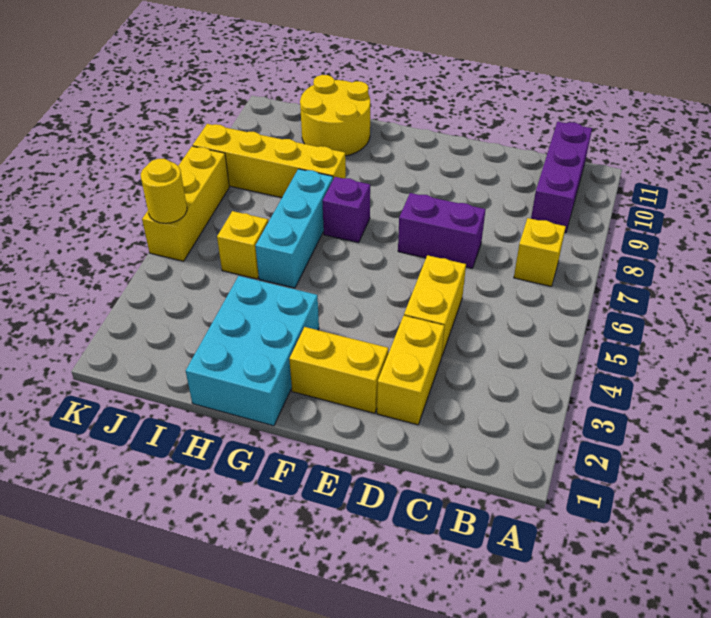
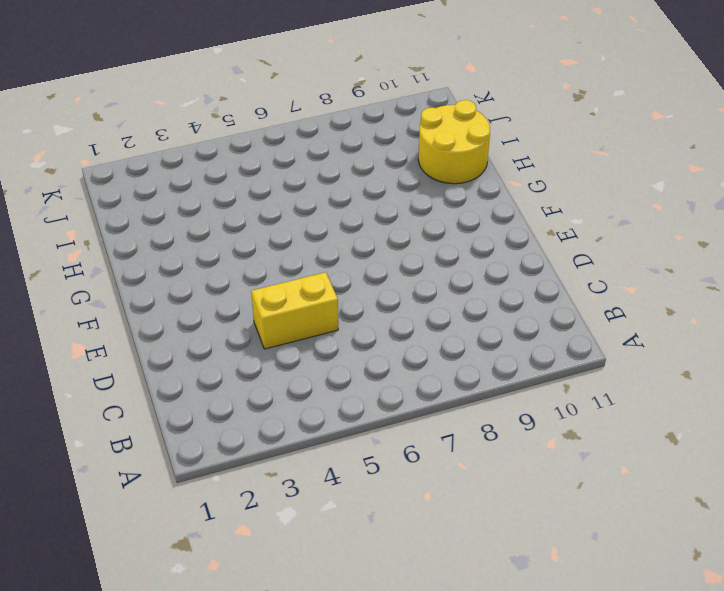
none -> yellow 1x1 brick [514,218,566,286]
none -> purple 1x3 brick [531,122,592,233]
none -> yellow 1x2 brick [377,316,444,425]

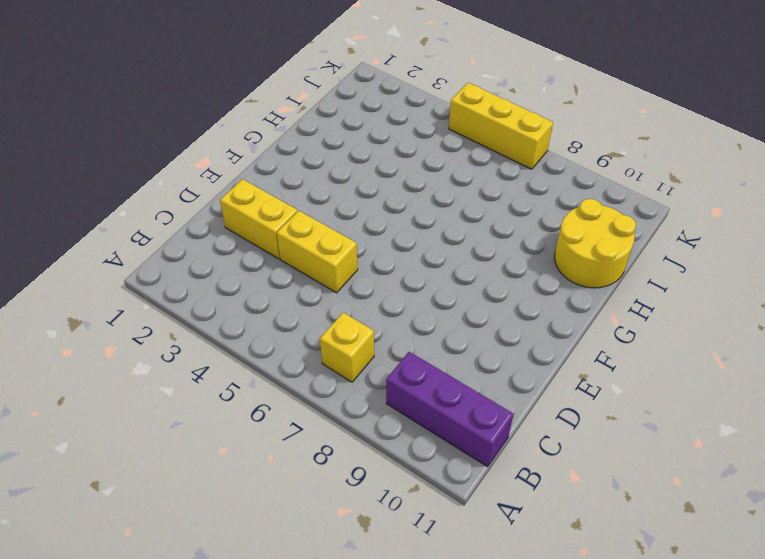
none -> purple 1x2 brick [398,193,486,268]
none -> yellow 1x2 brick [289,327,388,413]
none -> cyan 2x3 brick [186,276,319,426]

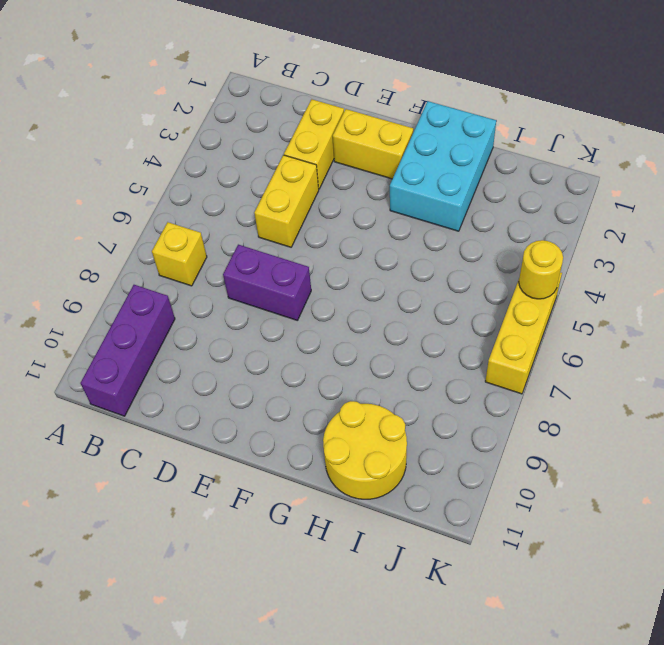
none -> purple 1x1 brick [323,177,370,243]
none -> cyan 1x3 brick [255,169,333,288]
none -> yellow 1x4 brick [193,124,346,198]

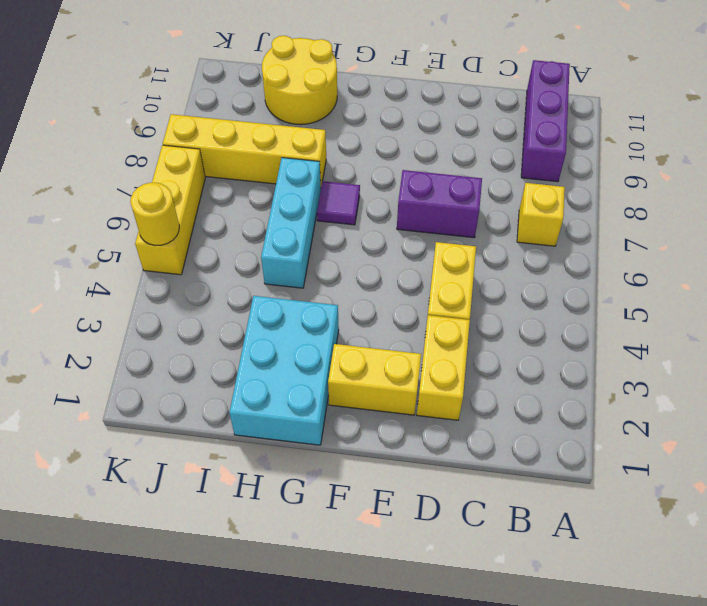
purple 1x1 tile [317,181,360,225] -> purple 1x1 brick [323,177,370,243]
none -> yellow 1x1 brick [217,211,268,279]

